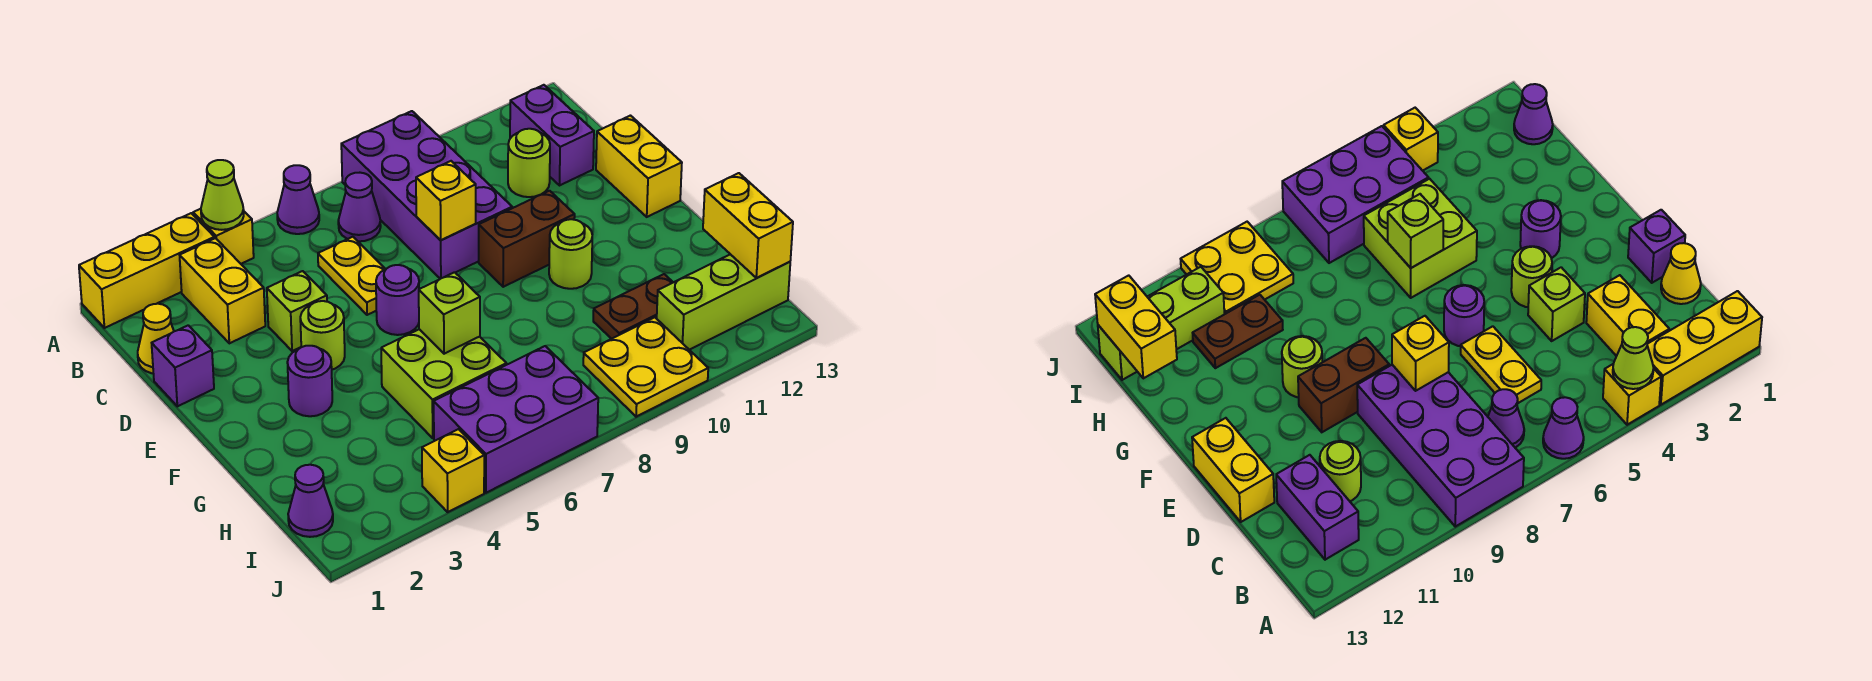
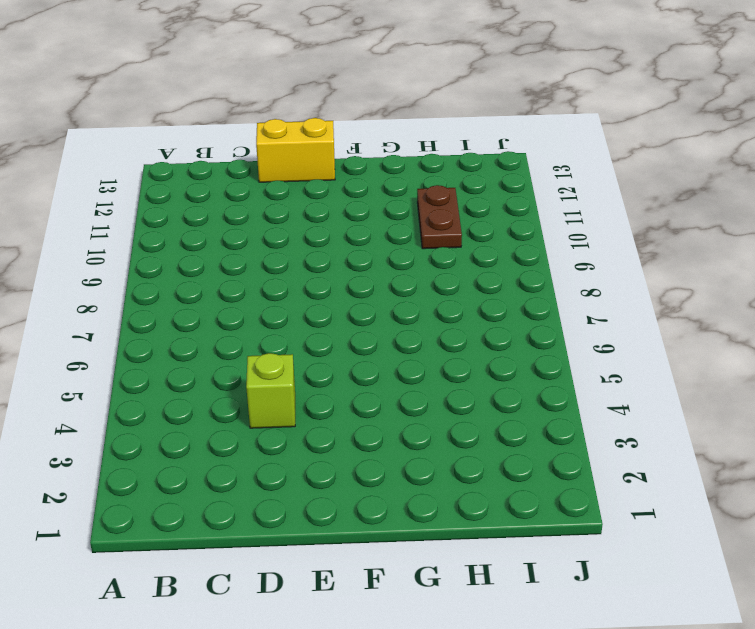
none -> yellow 1x3 brick [79,213,214,328]
none -> yellow 1x1 brick [193,209,254,264]
none -> purple 1x1 cone [277,165,319,234]

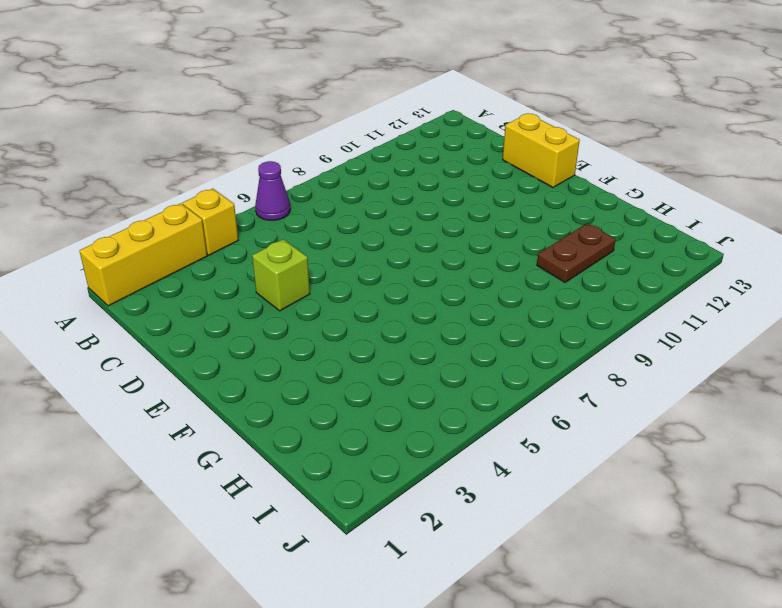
none -> purple 2x4 brick [341,111,512,279]
none -> yellow 1x2 brick [180,238,265,343]
none -> purple 1x1 cone [338,173,381,241]

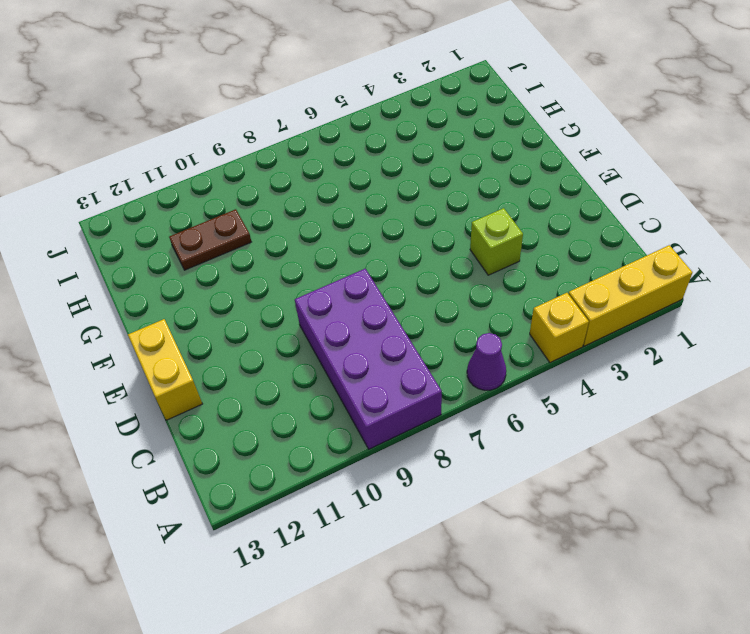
none -> yellow 1x2 brick [180,238,265,343]
none -> purple 1x1 cone [338,173,381,241]
none -> purple 1x2 brick [510,85,594,186]

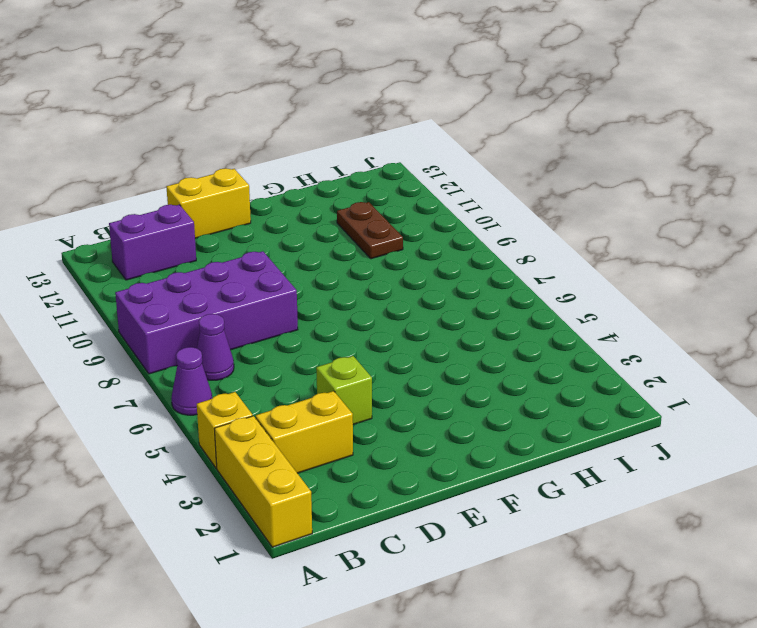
none -> yellow 1x1 cone [138,304,174,373]
none -> yellow 1x2 plate [318,237,385,315]
none -> lime 1x1 round brick [508,129,550,197]

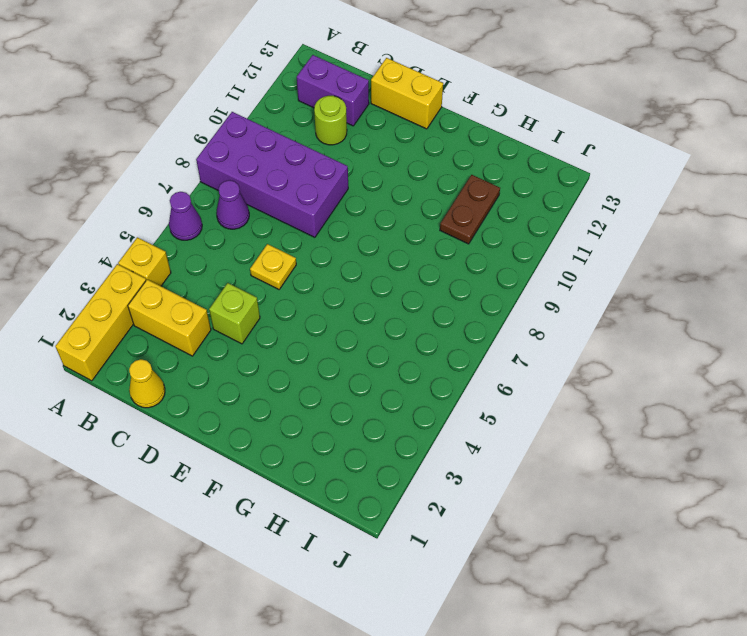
yellow 1x1 plate [250,244,296,289] -> yellow 1x2 plate [318,237,385,315]
none -> purple 1x1 brick [152,325,214,406]
none -> lime 1x1 round brick [300,301,345,370]
none -> purple 1x1 round brick [376,265,419,335]

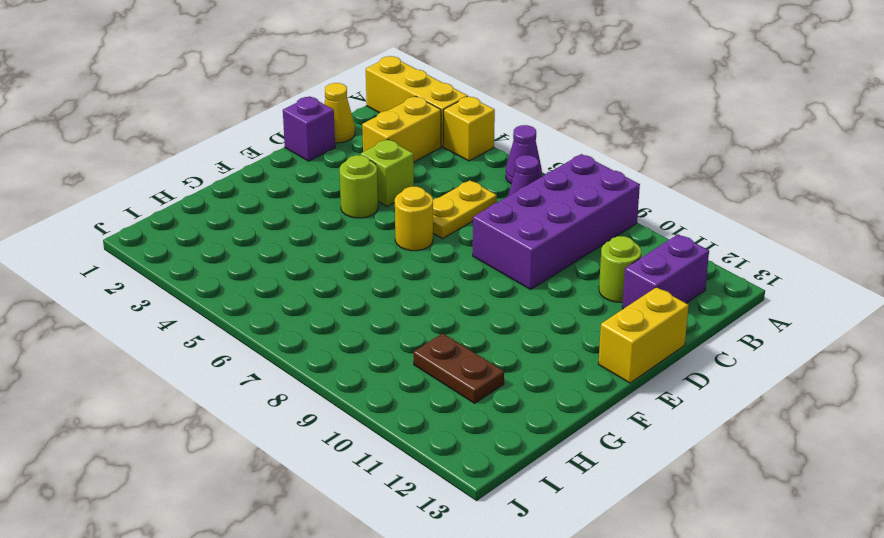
yellow 1x1 round brick [395,187,433,251] -> purple 1x1 round brick [376,265,419,335]
none -> brown 1x2 brick [479,191,575,287]
none -> purple 1x1 round brick [287,346,332,416]
none -> lime 1x1 round brick [549,219,592,289]

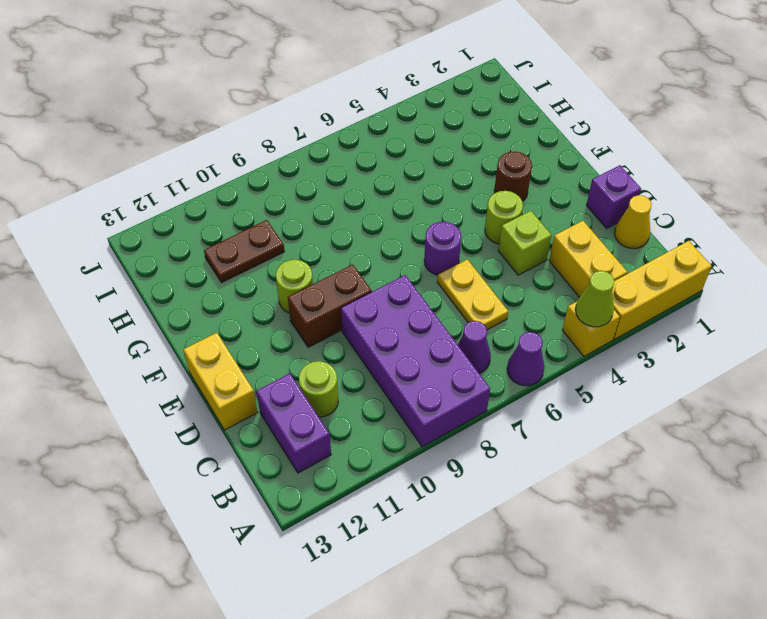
brown 1x1 round brick [494,152,532,201] -> purple 1x1 round brick [287,346,332,416]
none -> lime 2x2 brick [381,329,506,438]
none -> purple 1x1 cone [288,465,333,537]
none -> purple 2x3 brick [434,346,598,493]

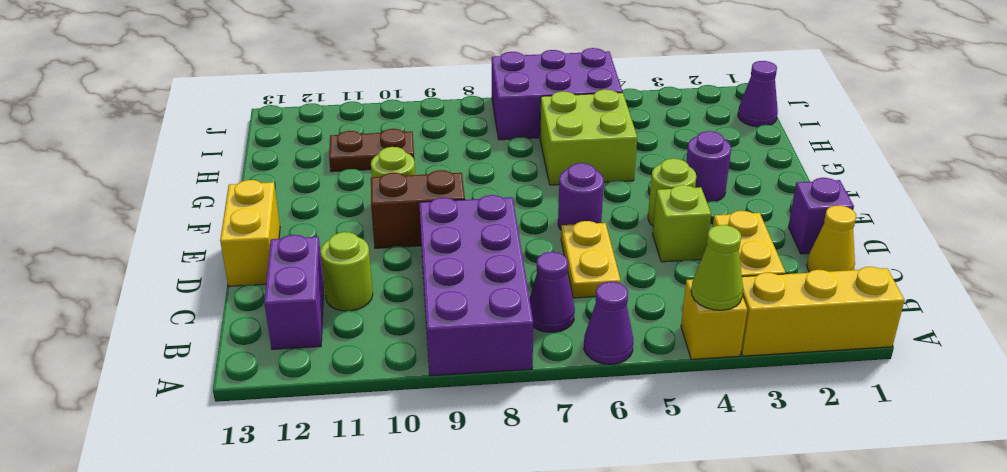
none -> yellow 2x2 plate [583,317,708,417]
none -> lime 1x3 brick [657,254,790,350]
none -> yellow 1x1 brick [422,429,484,512]

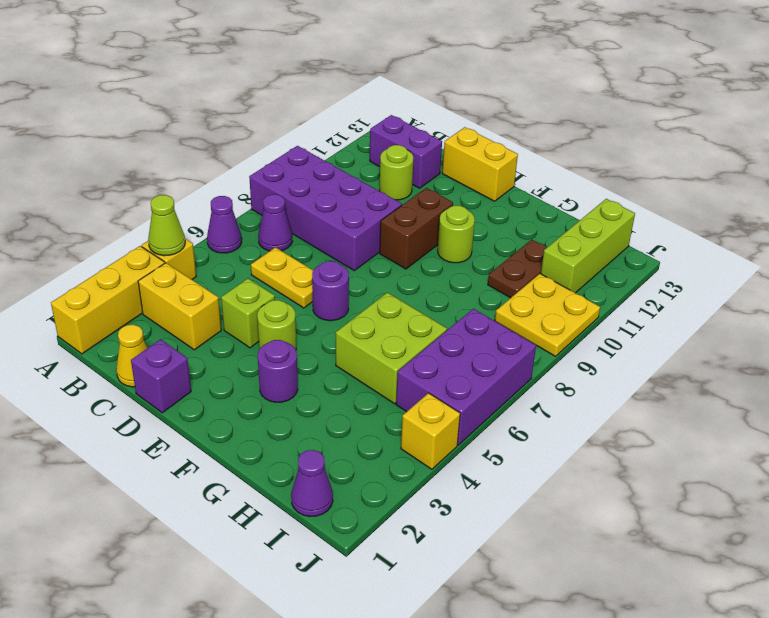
none -> yellow 1x1 brick [416,161,476,240]
none -> lime 1x1 brick [419,272,480,354]
none -> yellow 1x2 brick [703,173,793,278]

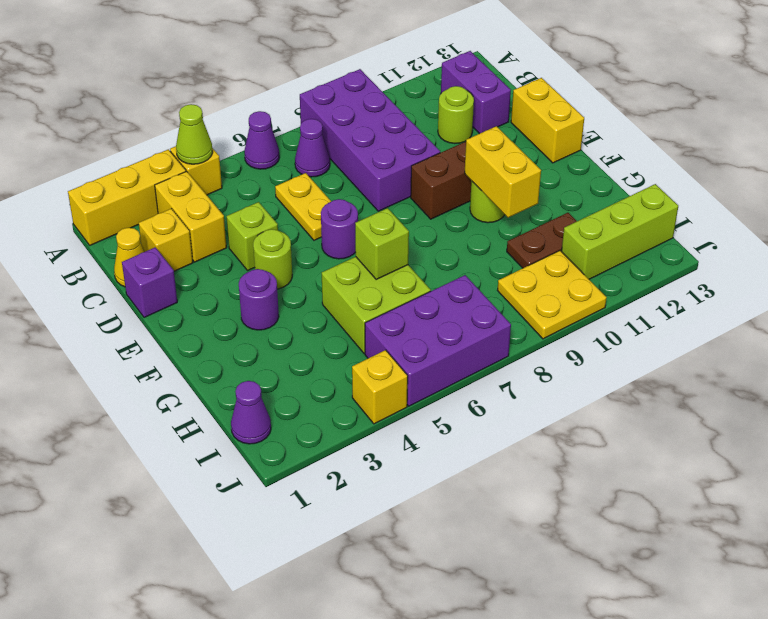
yellow 1x1 brick [139,209,193,271] -> yellow 1x1 brick moved to [416,161,476,240]
yellow 1x2 brick [465,126,541,218] -> yellow 1x2 brick moved to [703,173,793,278]

